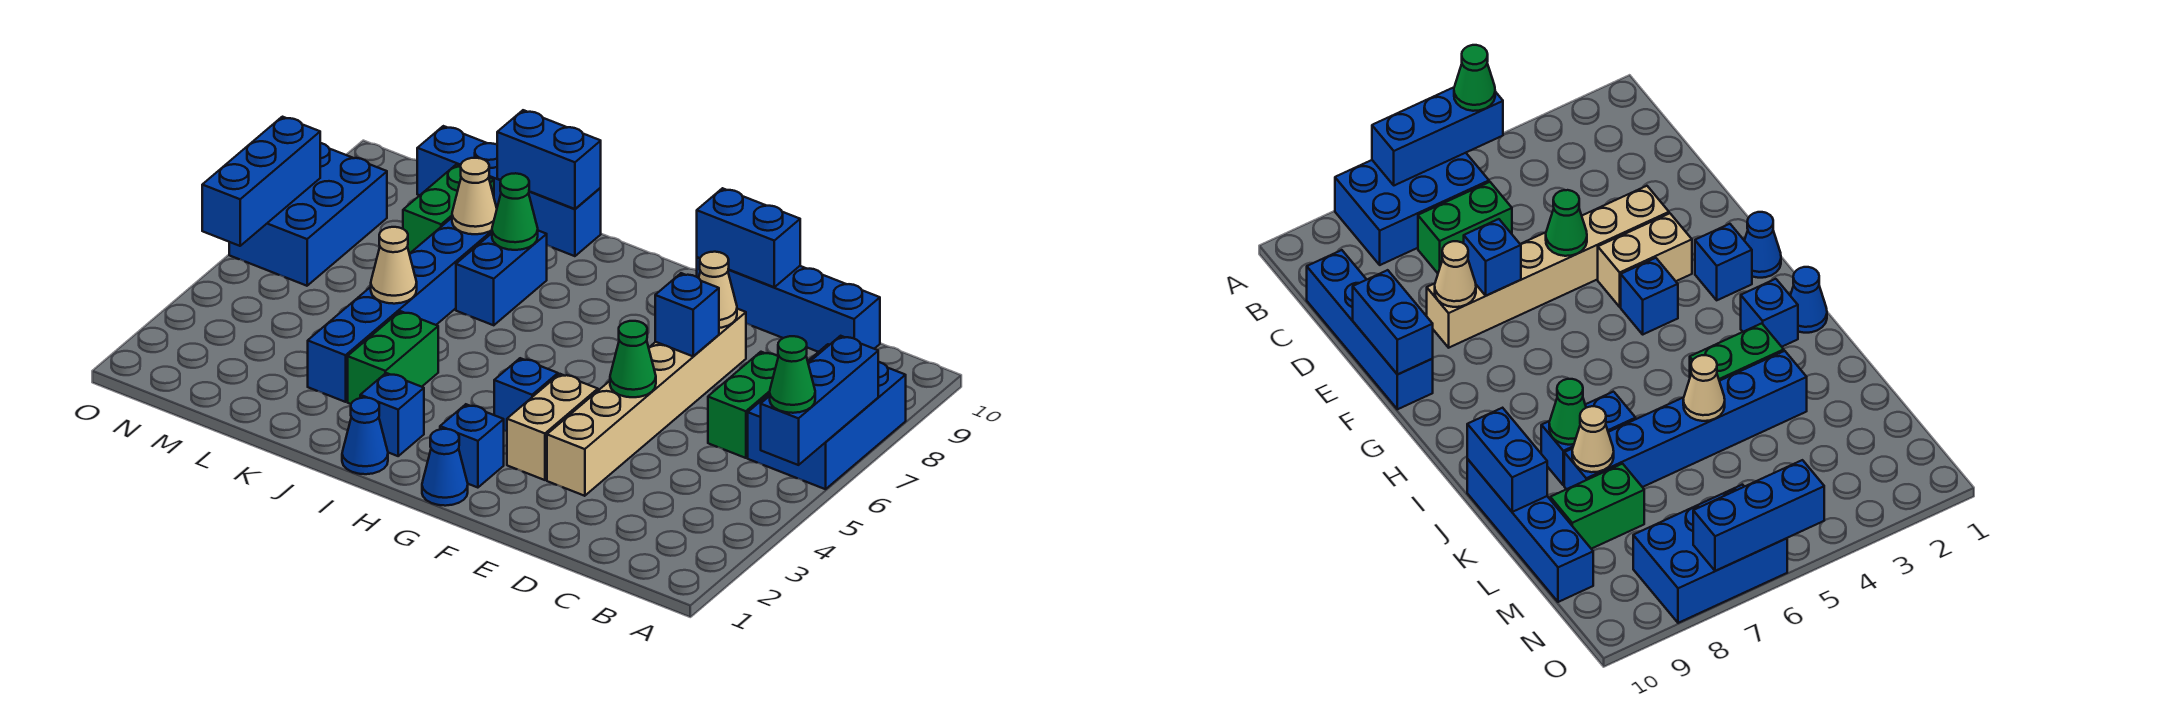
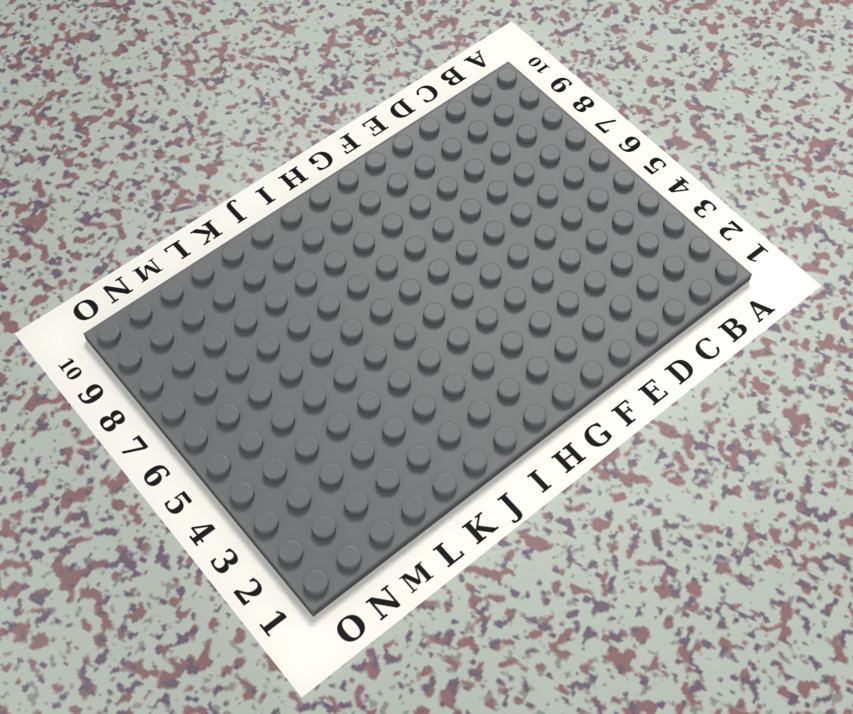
none -> blue 2x3 brick [748,344,906,489]
none -> green 1x2 brick [708,352,778,458]
none -> blue 1x4 brick [697,257,880,352]

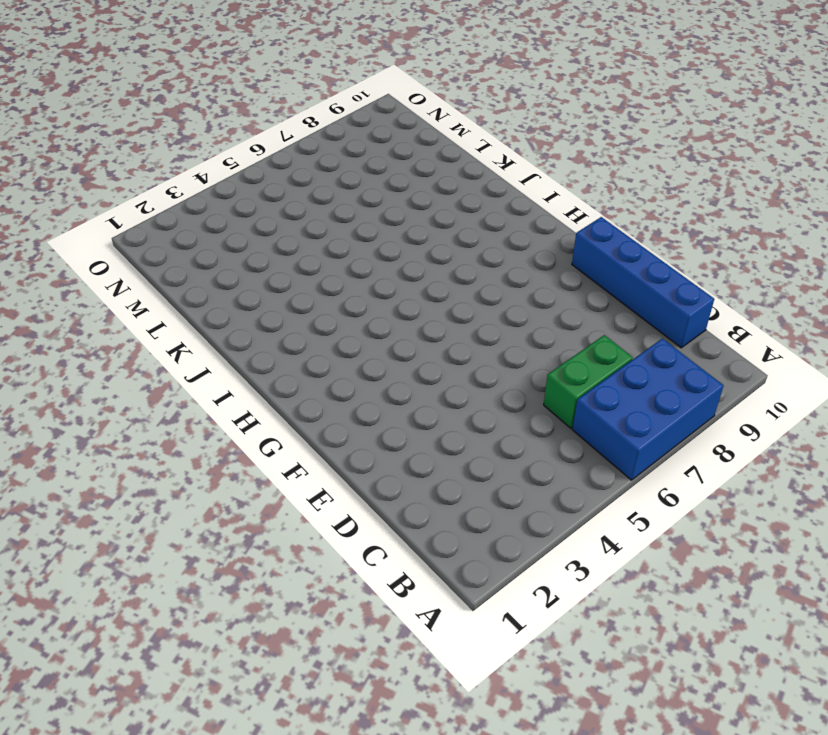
none -> tan 1x6 brick [547,309,746,496]
none -> tan 1x2 brick [507,374,598,480]
none -> blue 1x1 cone [422,429,468,506]

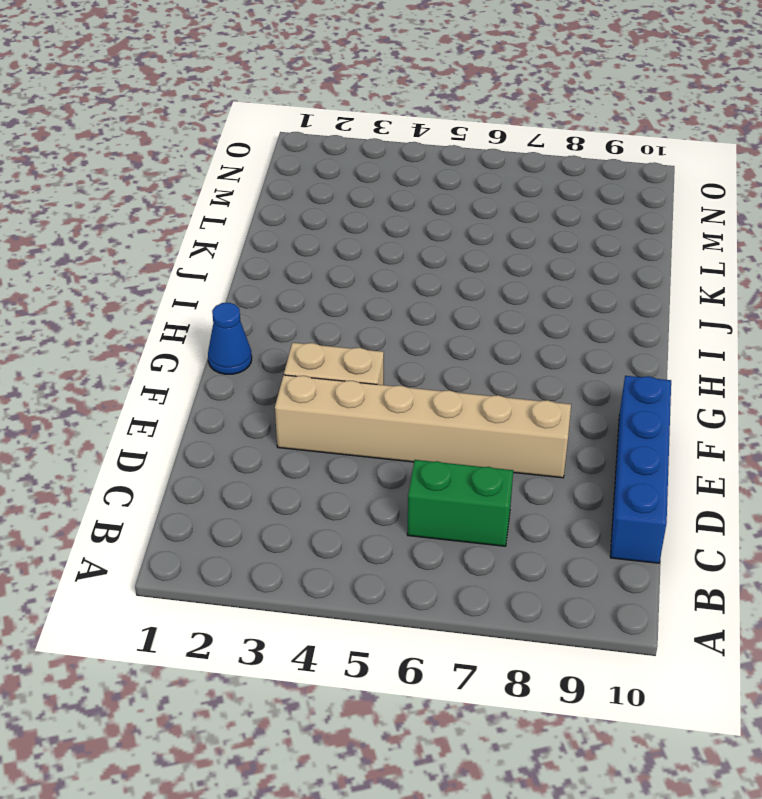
none -> blue 2x3 brick [748,344,906,489]
none -> blue 1x1 brick [440,404,504,488]
none -> blue 1x1 brick [494,358,558,431]

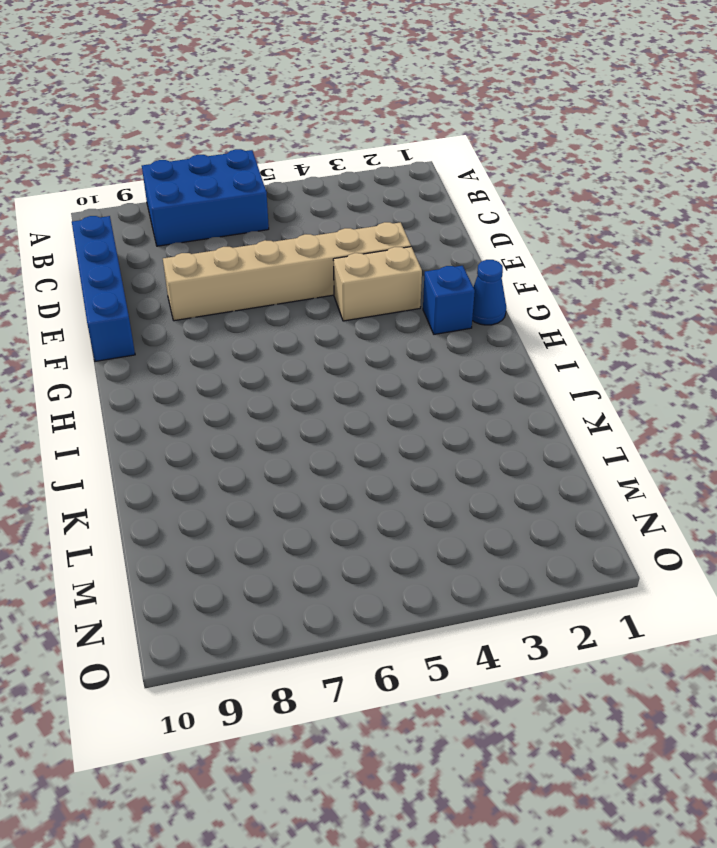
none -> green 1x2 brick [708,352,778,458]
none -> blue 1x1 brick [494,358,558,431]
none -> blue 1x1 cone [342,398,388,474]

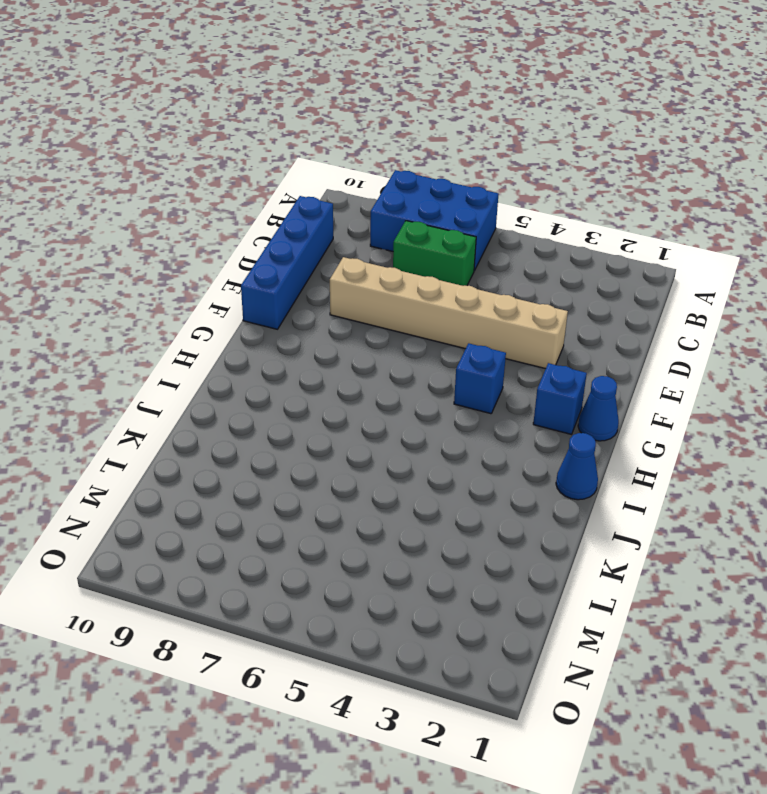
none -> tan 1x2 brick [507,374,598,480]
none -> blue 1x1 brick [360,373,424,456]
none -> green 1x2 brick [348,311,438,404]

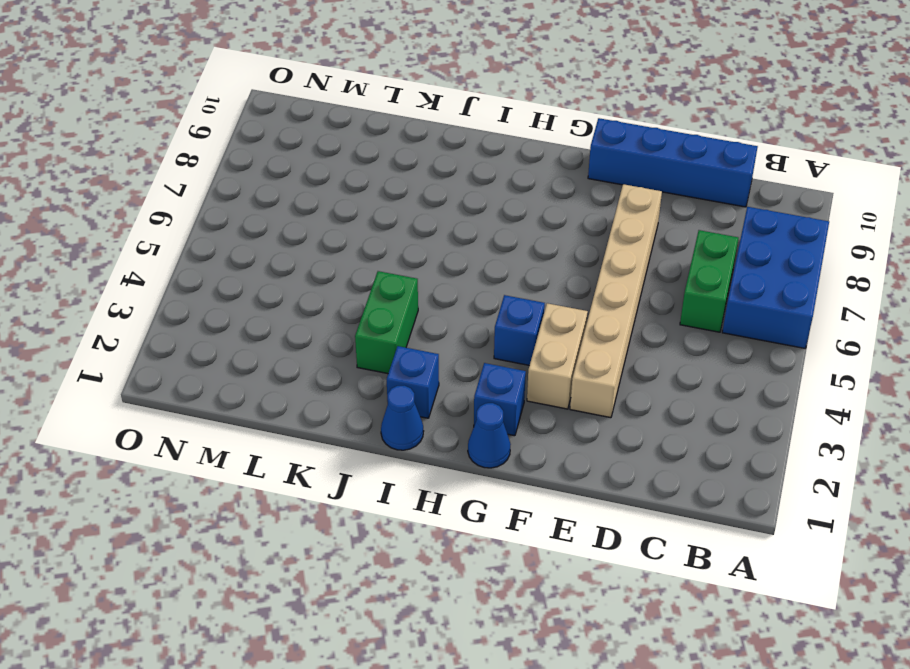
none -> blue 1x2 brick [456,231,547,325]
none -> blue 1x4 brick [417,126,601,256]
none -> blue 1x6 brick [308,218,492,402]

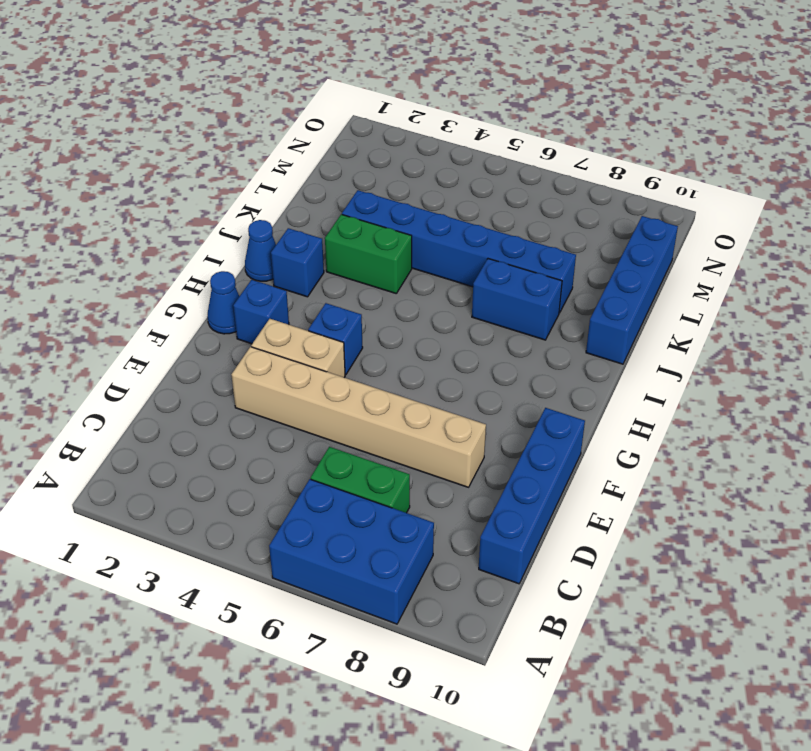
none -> green 1x2 brick [403,165,494,254]
none -> blue 2x3 brick [229,143,387,286]
none -> blue 1x3 brick [761,336,878,465]

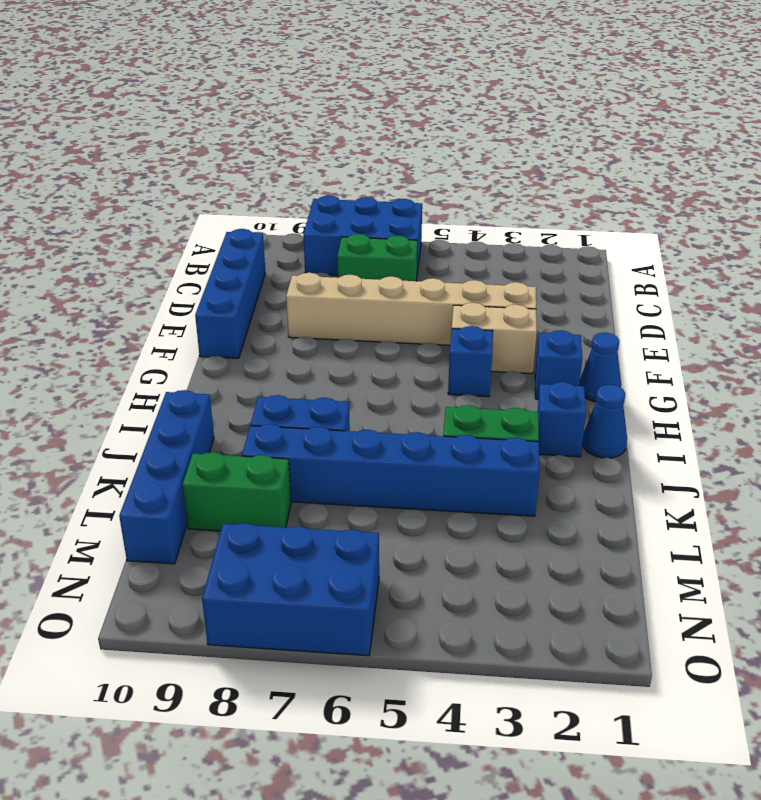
none -> blue 1x3 brick [761,336,878,465]
none -> green 1x1 cone [610,321,656,397]
none -> blue 1x1 brick [655,273,719,356]

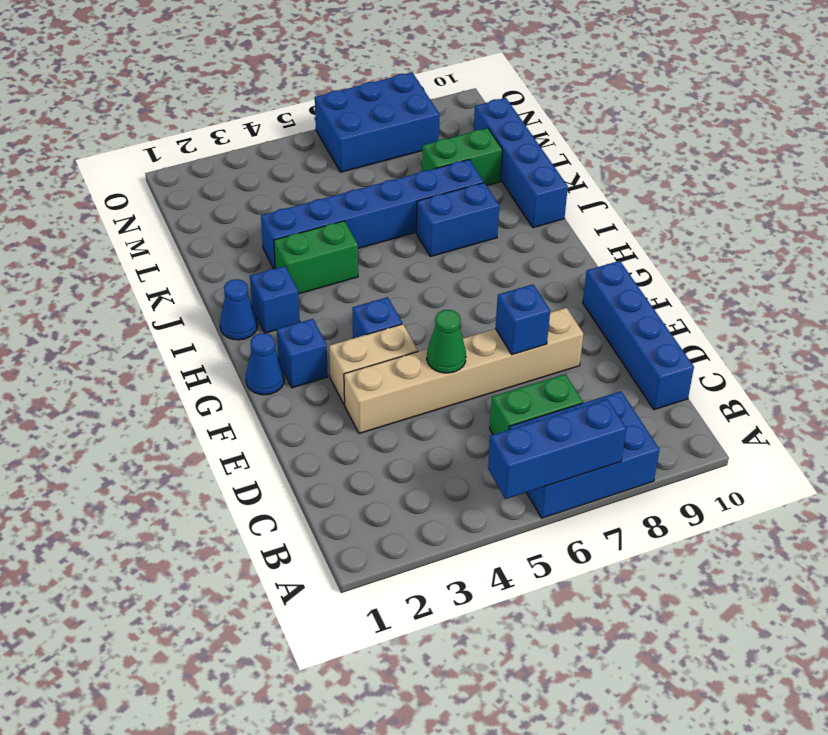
none -> tan 1x1 cone [699,252,737,328]
none -> blue 1x2 brick [697,188,800,287]
none -> green 1x1 cone [492,173,538,250]

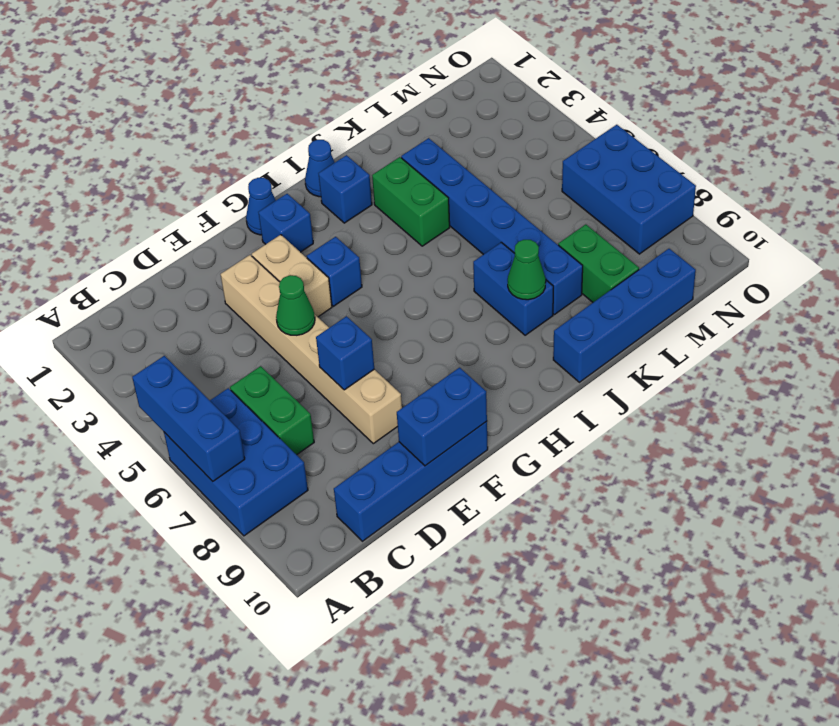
none -> tan 1x1 cone [699,252,737,328]
none -> blue 1x2 brick [497,110,601,209]
none -> tan 1x1 cone [371,227,417,304]

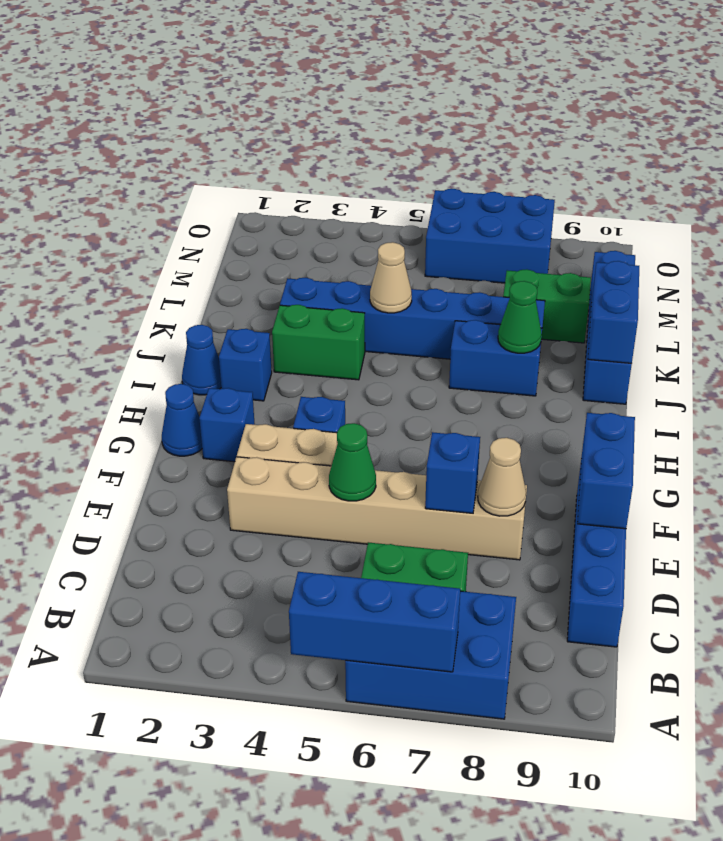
none -> tan 1x1 cone [452,158,497,234]
none -> blue 1x3 brick [202,117,320,246]
none -> green 1x1 cone [770,336,815,413]

